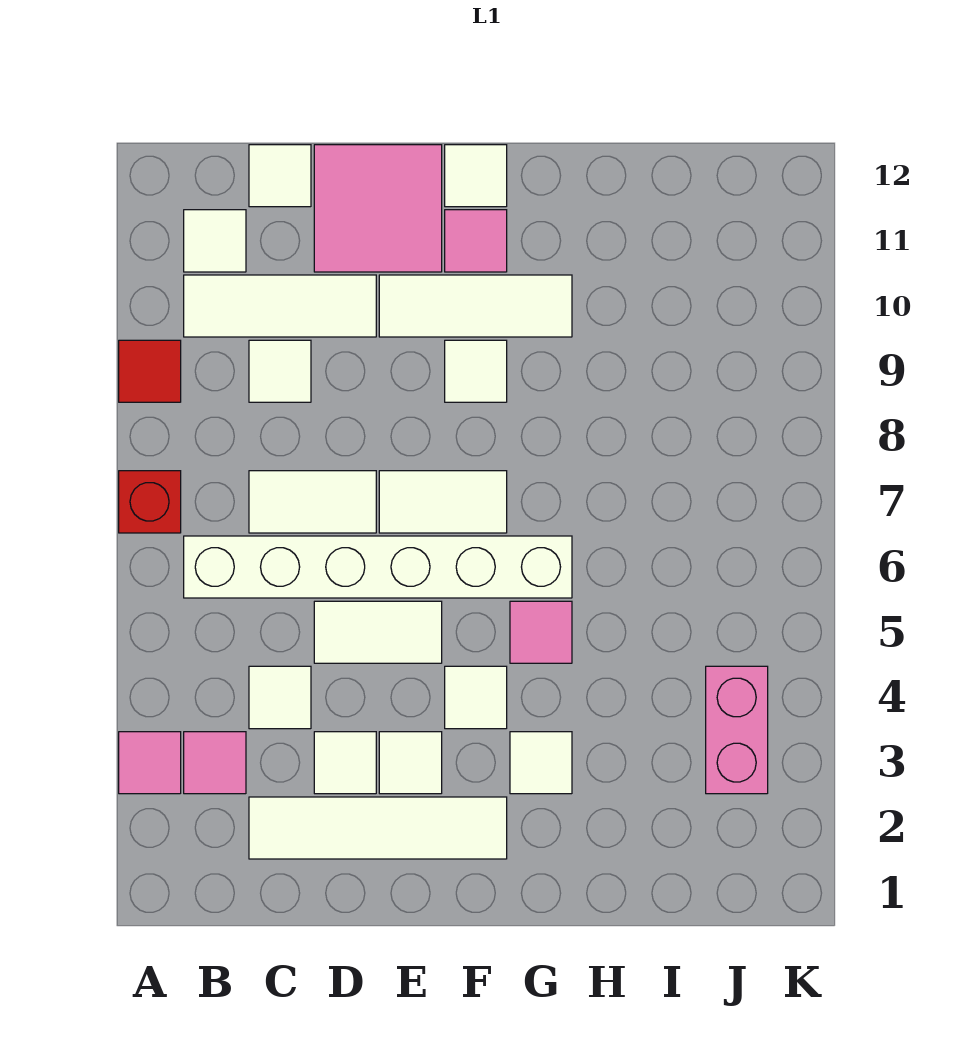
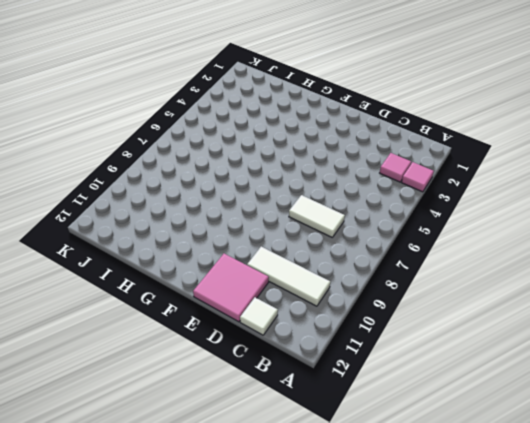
none -> red 1x1 brick [119,471,181,533]
none -> red 1x1 tile [119,340,181,402]
none -> white 1x6 brick [184,536,572,598]

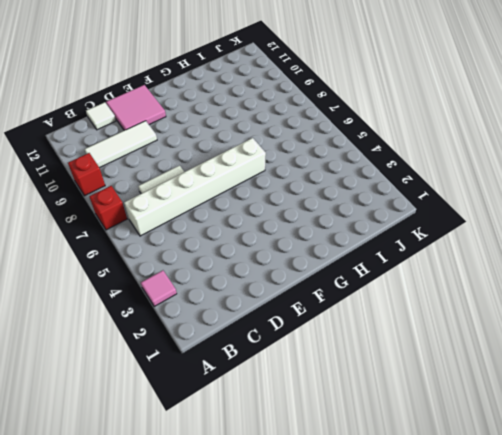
red 1x1 brick [68,153,105,196] -> red 1x1 tile [119,340,181,402]
none -> pink 1x1 tile [184,732,246,794]
none -> white 1x1 tile [184,210,246,272]
none -> white 1x4 tile [249,797,507,859]

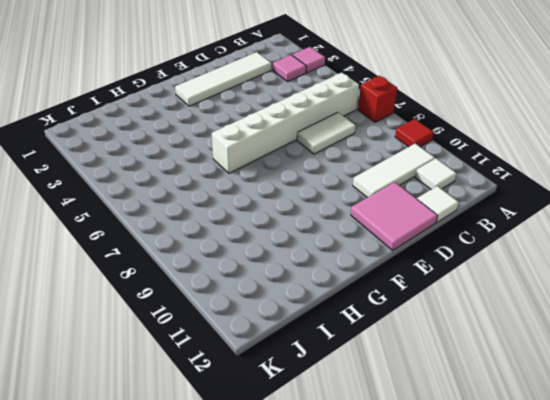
none -> white 1x1 tile [249,666,311,729]
none -> white 1x1 tile [249,340,311,402]
none -> white 1x1 tile [314,732,376,794]

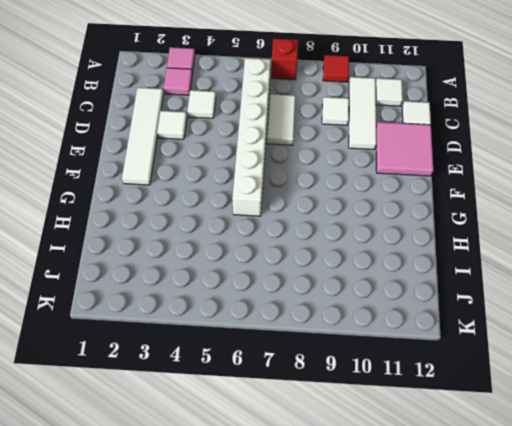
none -> white 1x2 tile [314,601,442,663]
none -> white 1x1 tile [379,732,442,794]
none -> white 1x2 tile [379,471,507,533]

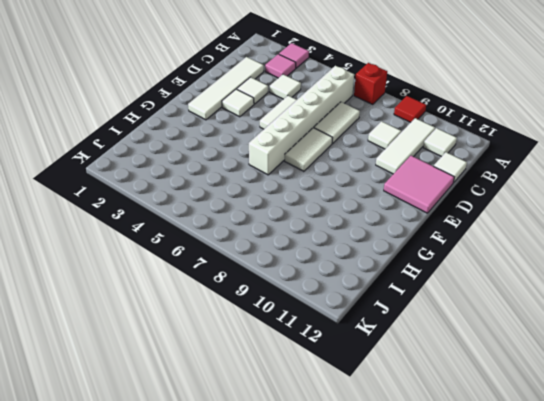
none -> white 1x3 tile [379,275,572,337]
none -> white 1x1 tile [445,666,507,729]
none -> white 1x1 tile [445,340,507,402]

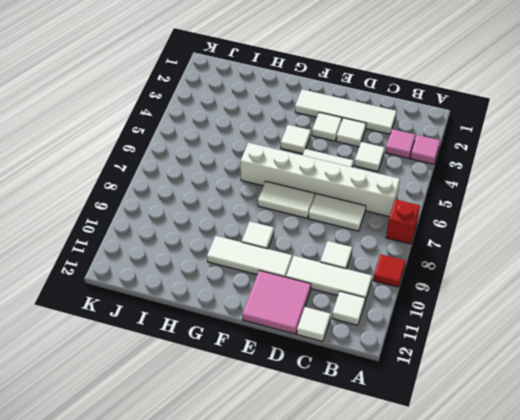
none -> pink 1x1 tile [445,210,507,272]
none -> white 1x1 tile [445,145,507,207]
none -> white 1x1 tile [510,732,572,794]

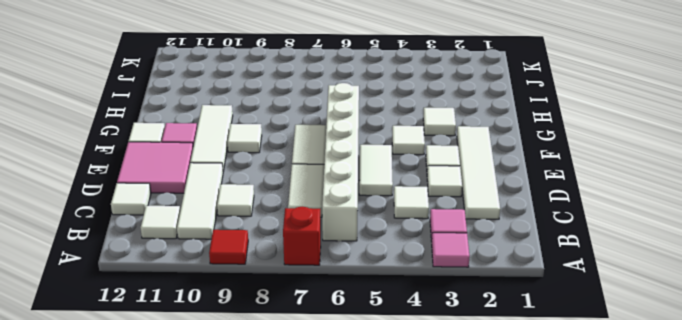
none -> pink 1x1 tile [510,601,572,663]
none -> pink 1x2 brick [706,666,768,794]

